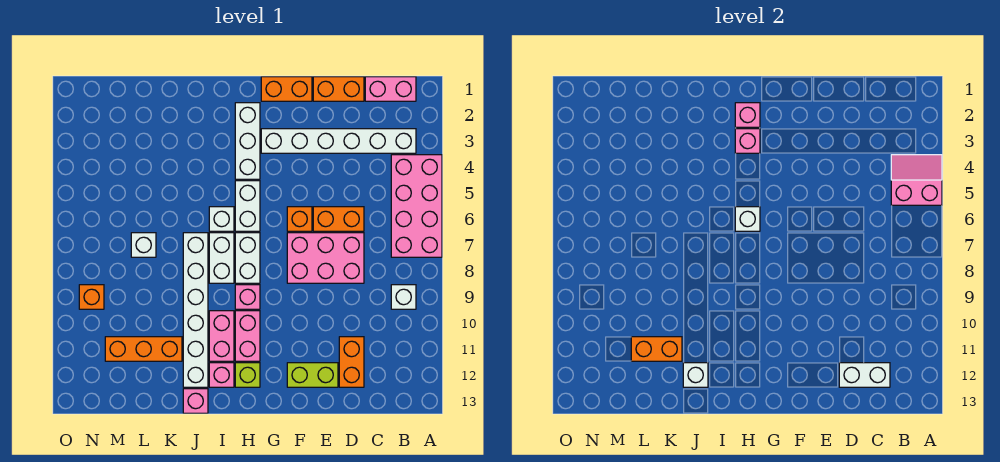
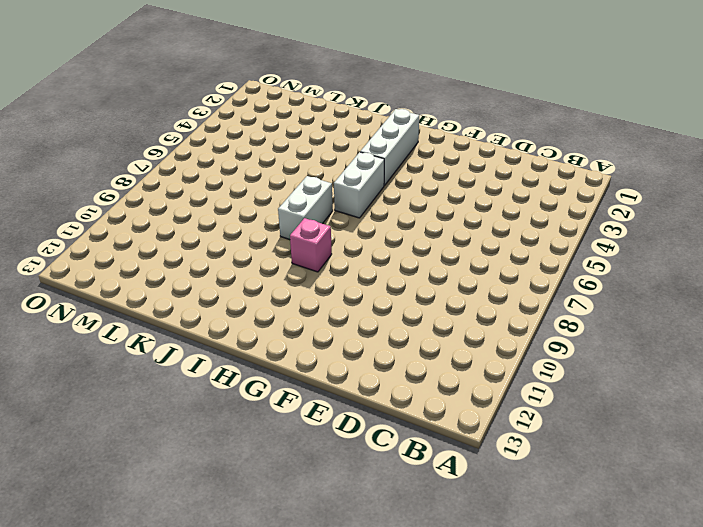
none -> pink 2x4 brick [391,155,442,257]
none -> pink 1x2 brick [365,77,416,101]
none -> white 1x6 brick [261,129,416,153]
none -> white 1x1 brick [391,285,416,309]

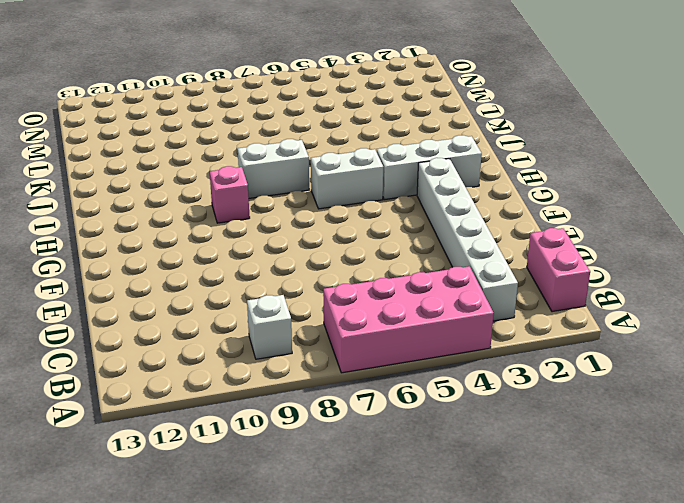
none -> orange 1x2 brick [313,77,364,101]
none -> orange 1x2 brick [313,207,364,231]
none -> pink 2x3 brick [287,233,364,283]
none -> orange 1x2 brick [339,337,364,387]

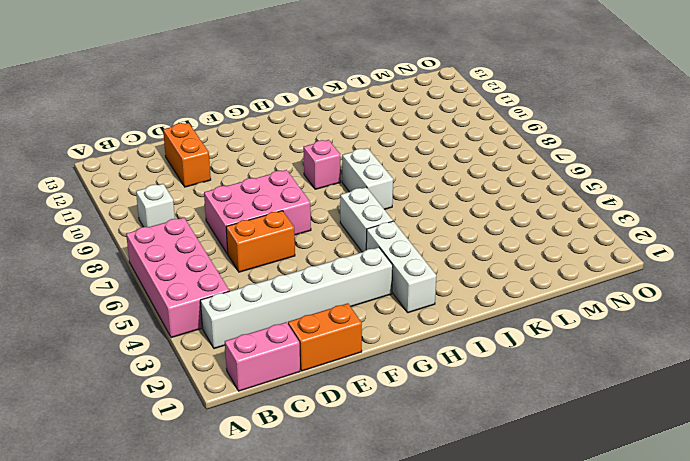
none -> lime 1x2 brick [287,363,338,387]
none -> orange 1x2 brick [261,77,312,101]
none -> orange 1x1 brick [287,207,312,231]
none -> white 1x2 brick [235,233,260,283]

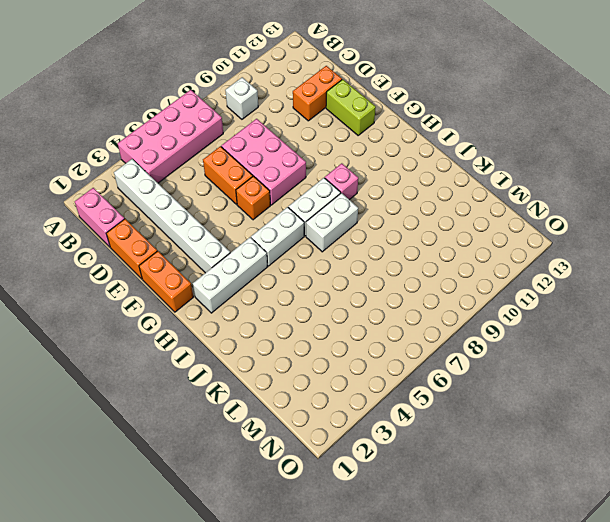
none -> pink 1x2 brick [235,311,260,361]
none -> lime 1x1 brick [235,363,260,387]
none -> white 1x1 brick [209,207,234,231]
none -> pink 1x2 brick [209,311,234,361]

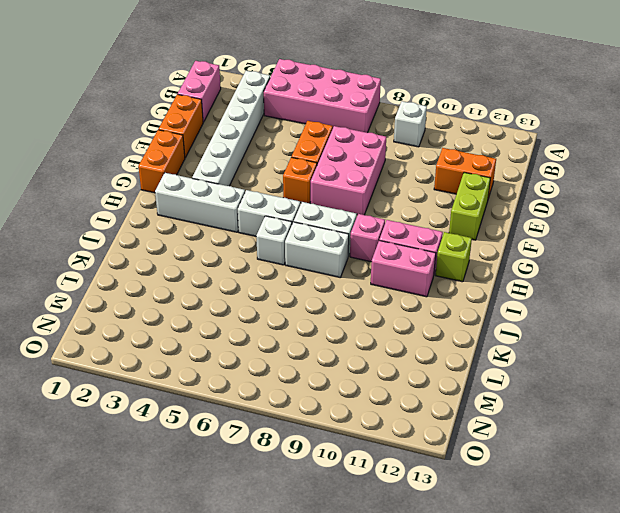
none -> pink 1x1 brick [209,363,234,387]
none -> white 1x6 brick [183,233,208,387]
none -> pink 1x1 brick [183,389,208,413]
none -> orange 1x3 brick [105,337,182,361]

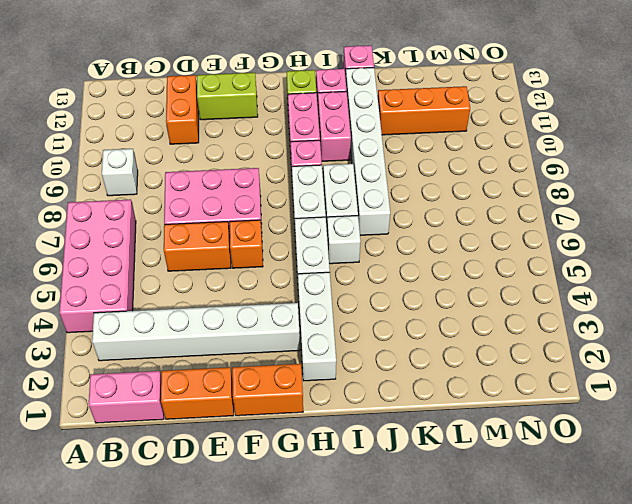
none -> white 1x1 brick [131,233,156,257]
none -> orange 1x1 brick [79,285,104,309]
none -> pink 2x2 slope [891,155,942,205]
none -> white 1x2 brick [839,363,890,387]

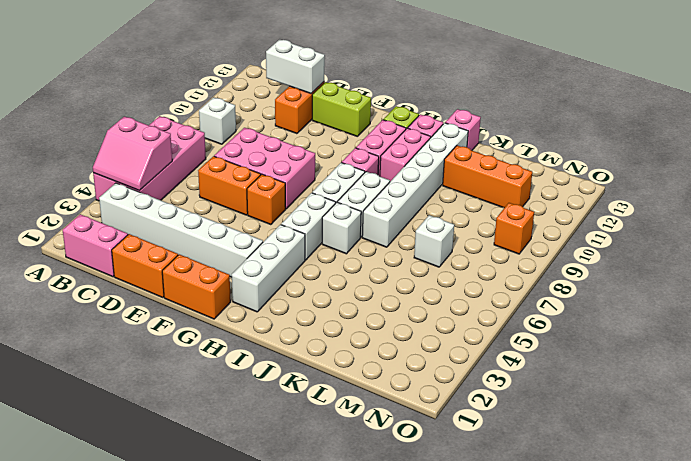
none -> pink 1x1 brick [735,103,760,127]
none -> pink 1x1 brick [735,129,760,153]
none -> white 1x1 brick [735,207,760,231]
none -> white 1x1 brick [683,363,708,387]

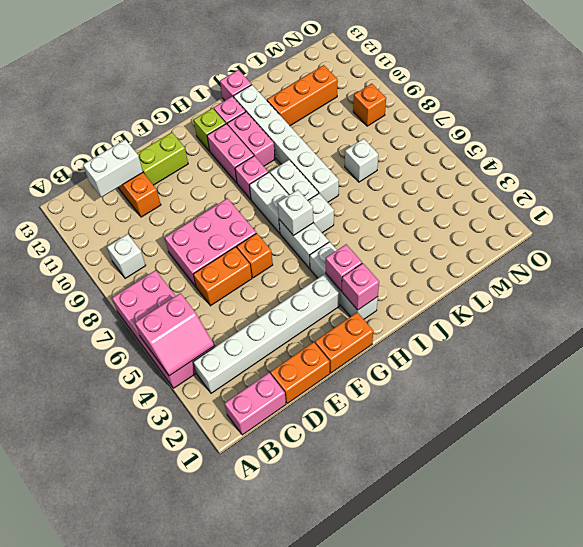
none -> white 1x1 brick [683,363,708,387]
none -> orange 1x2 brick [631,337,682,361]

